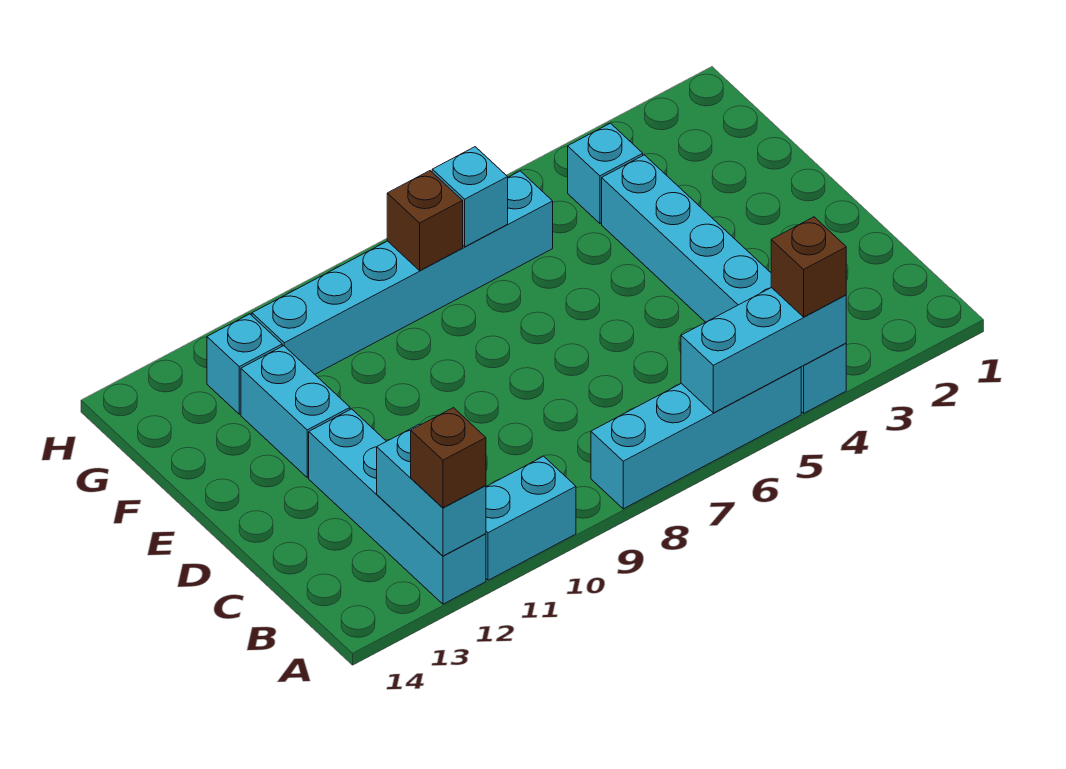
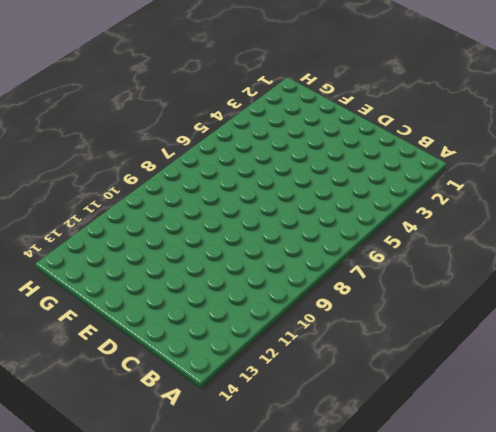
none -> cyan 1x6 brick [602,155,846,413]
none -> cyan 1x4 brick [591,367,801,509]
none -> cyan 1x2 brick [486,456,576,580]

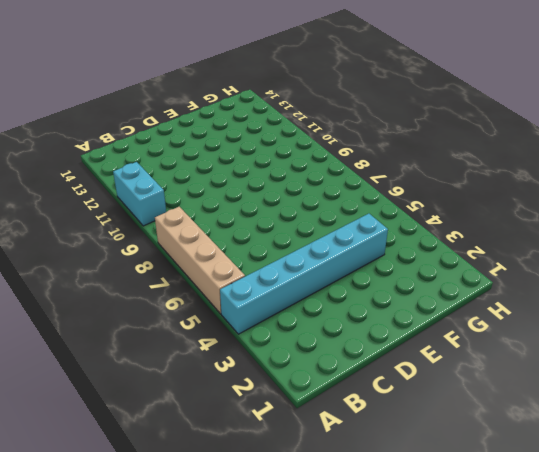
tan 1x4 brick [155,207,245,314] -> cyan 1x4 brick [591,367,801,509]
none -> cyan 1x4 brick [309,409,486,604]
none -> cyan 1x2 brick [241,346,350,477]
none -> cyan 1x1 brick [568,123,643,223]

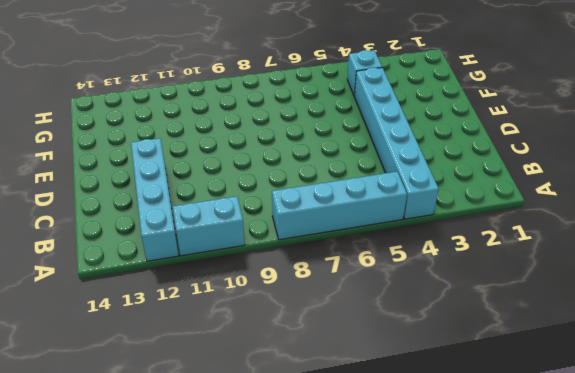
none -> cyan 1x2 brick [241,346,350,477]
none -> cyan 1x6 brick [252,171,553,374]
none -> cyan 1x1 brick [207,314,282,414]

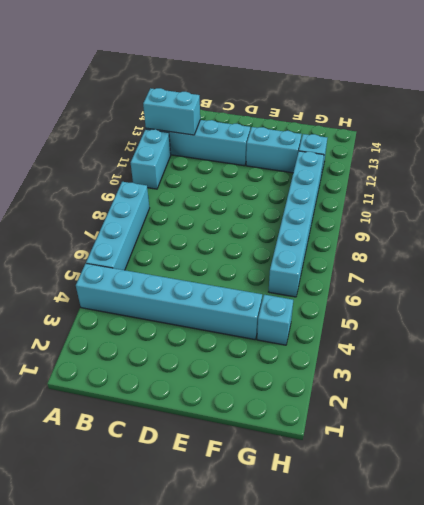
none -> cyan 1x3 brick [681,288,846,413]
none -> cyan 1x1 brick [432,147,508,247]
none -> brown 1x1 brick [387,171,463,270]

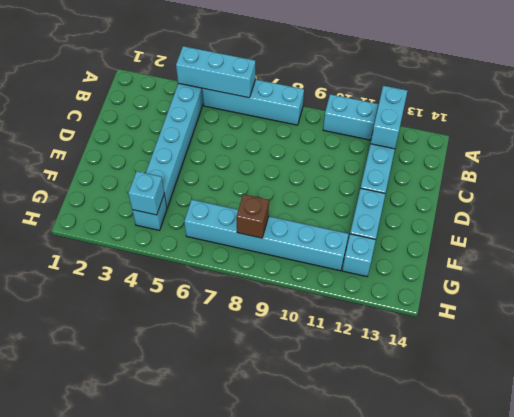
cyan 1x1 brick [128,171,164,215] -> cyan 1x1 brick moved to [432,147,508,247]
none -> brown 1x1 brick [771,217,846,317]
none -> brown 1x1 brick [411,408,486,508]

